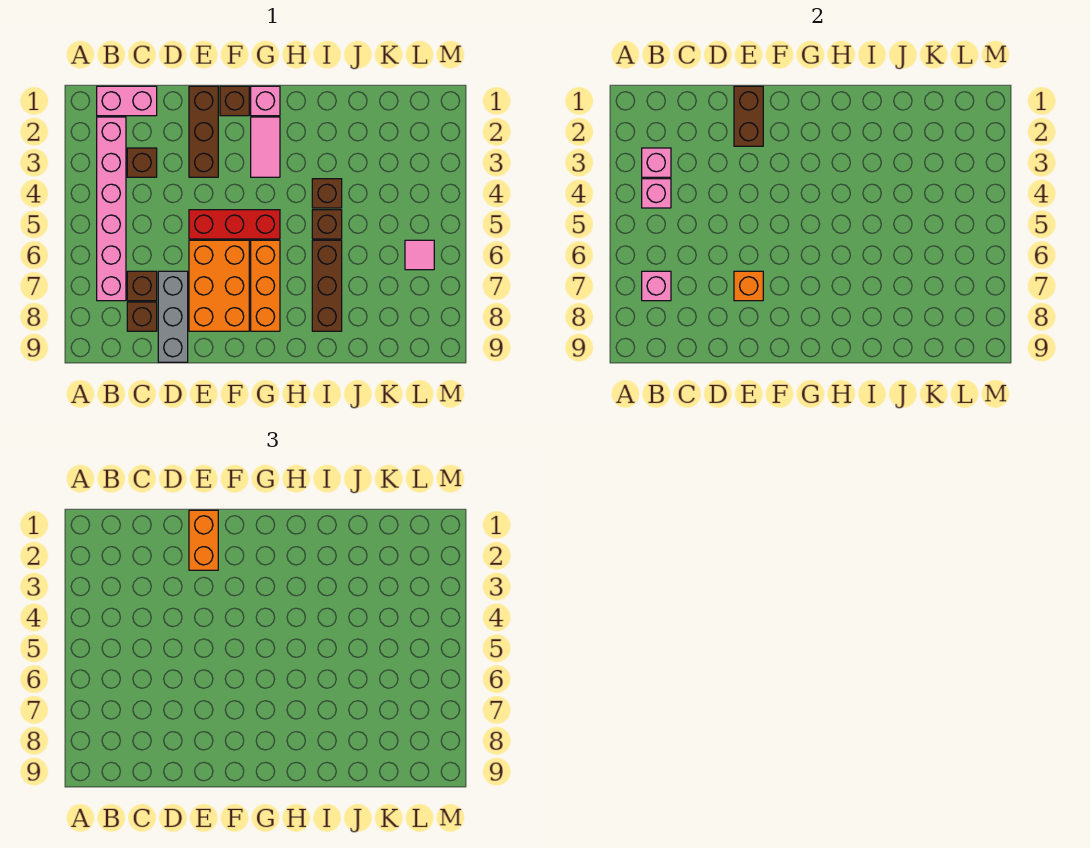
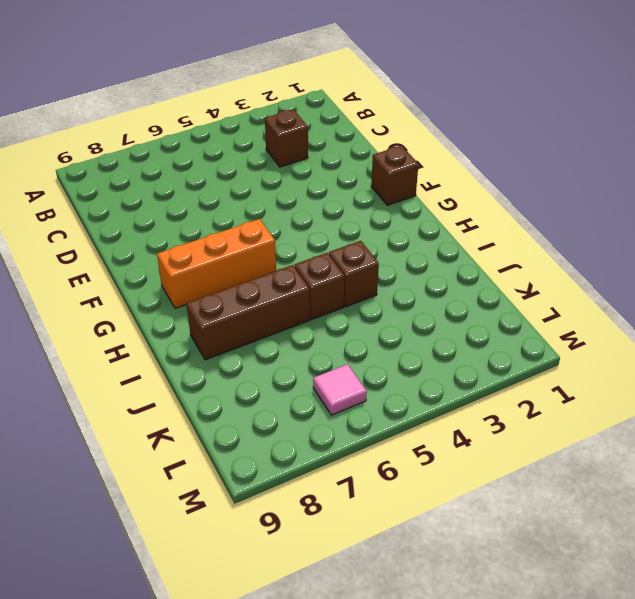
none -> pink 1x2 brick [97,86,157,116]
none -> pink 1x6 brick [97,117,126,301]
none -> brown 1x1 brick [127,271,157,301]

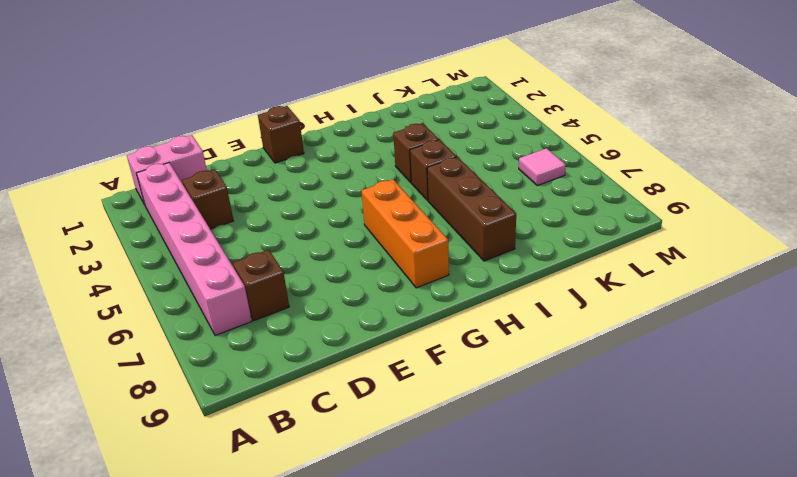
none -> brown 1x1 brick [127,302,157,331]
none -> grey 1x3 brick [158,271,188,362]
none -> brown 1x3 brick [189,86,218,177]

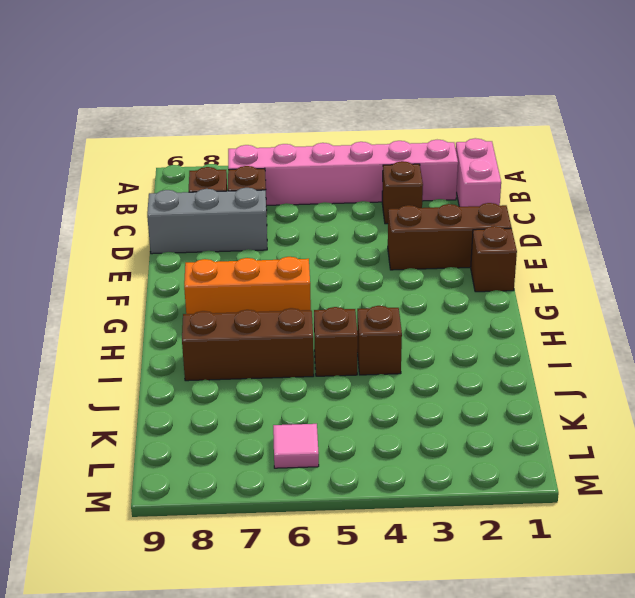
none -> red 1x3 brick [189,210,280,239]
none -> orange 2x3 brick [189,240,249,331]
none -> pink 1x1 brick [251,86,280,116]

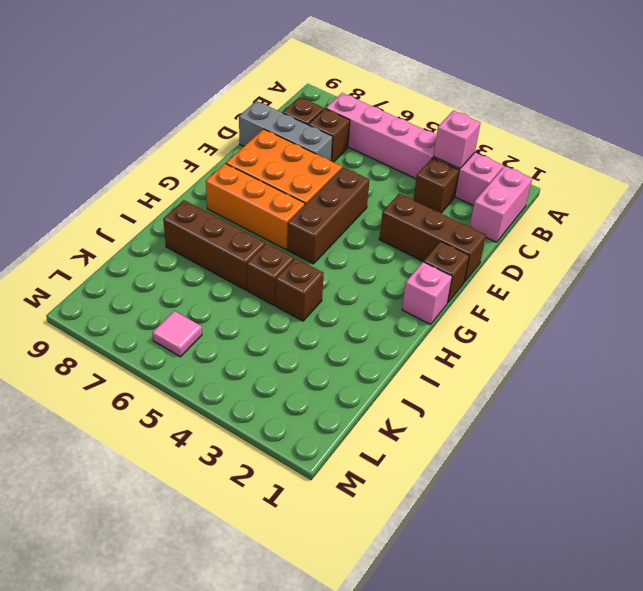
brown 1x3 brick [287,167,369,264] -> red 1x3 brick [189,210,280,239]
none -> pink 1x2 tile [251,117,280,177]
none -> pink 1x1 brick [642,179,671,208]
none -> pink 1x1 brick [642,271,671,301]

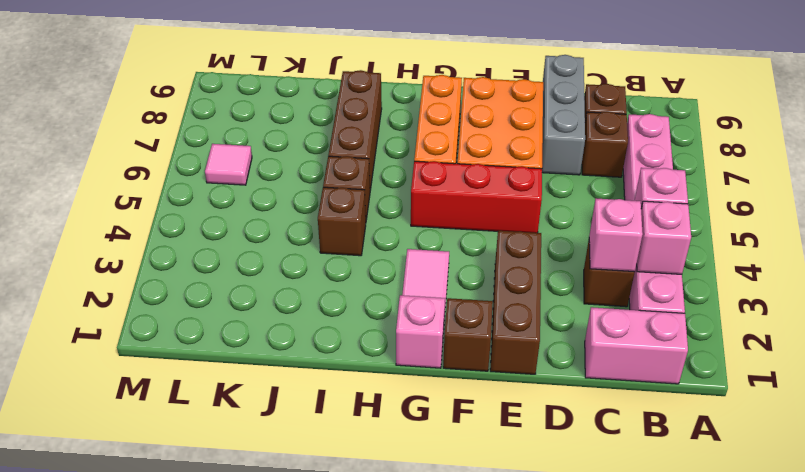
pink 1x1 brick [589,198,643,272] -> pink 1x1 brick moved to [642,271,671,301]
none -> brown 1x2 brick [734,86,763,146]
none -> orange 1x1 brick [734,271,763,301]
none -> orange 1x2 brick [189,510,218,570]

